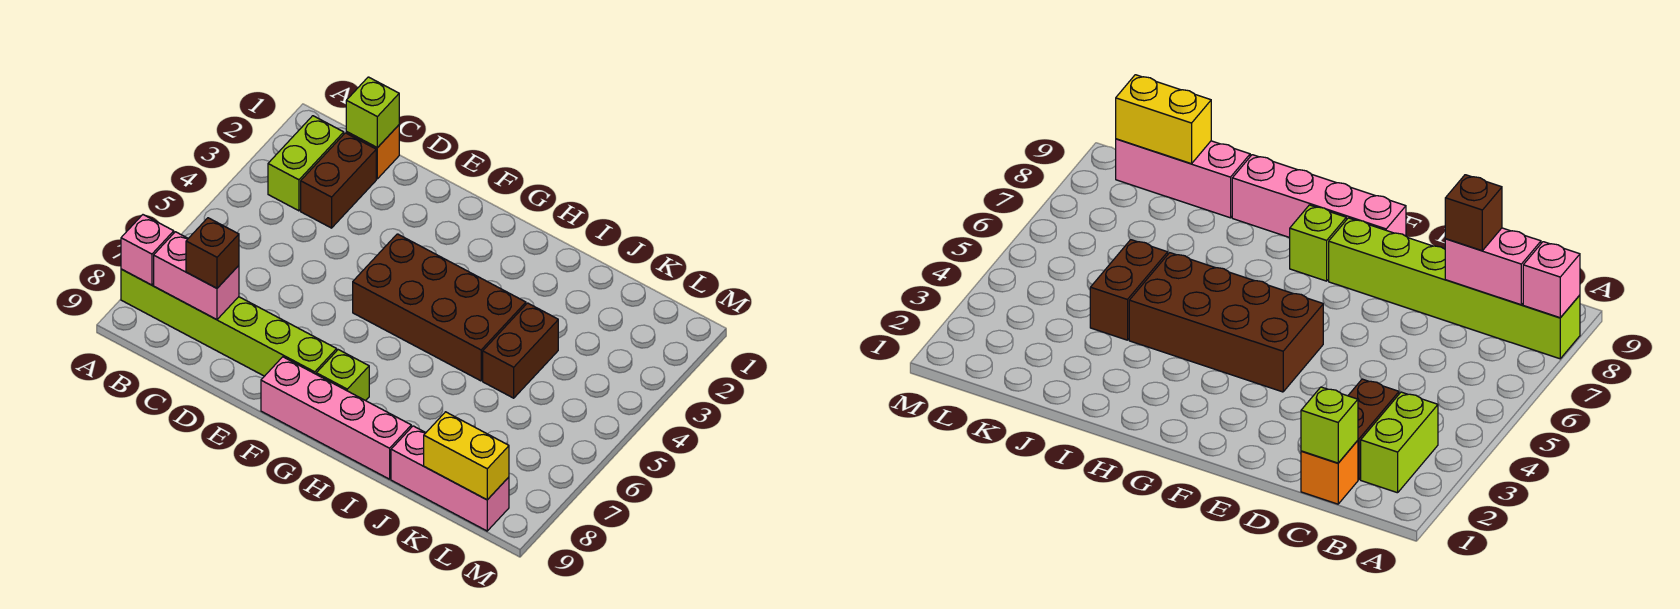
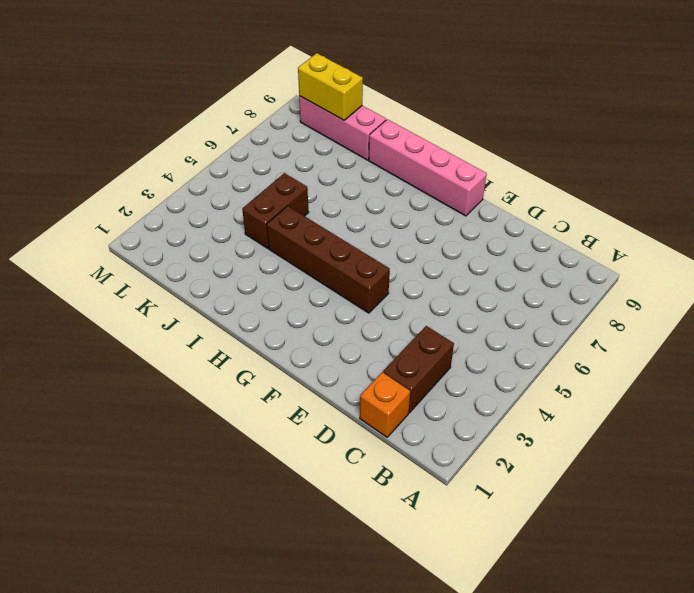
brown 1x4 brick [267,206,390,313] -> brown 2x4 brick [353,234,526,381]
none -> lime 1x6 brick [121,269,337,376]
none -> lime 1x2 brick [268,116,344,211]
none -> lime 1x1 brick [316,350,369,401]

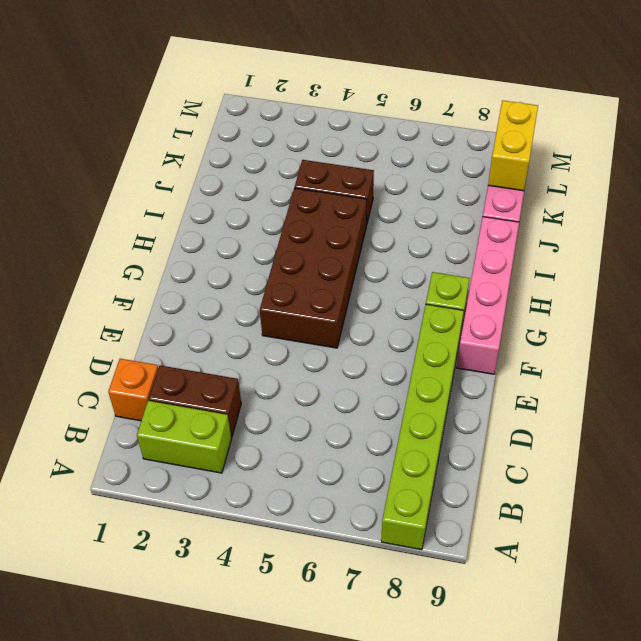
none -> pink 1x1 brick [121,215,174,285]
none -> pink 1x2 brick [154,232,239,320]
none -> lime 1x1 brick [346,77,399,148]

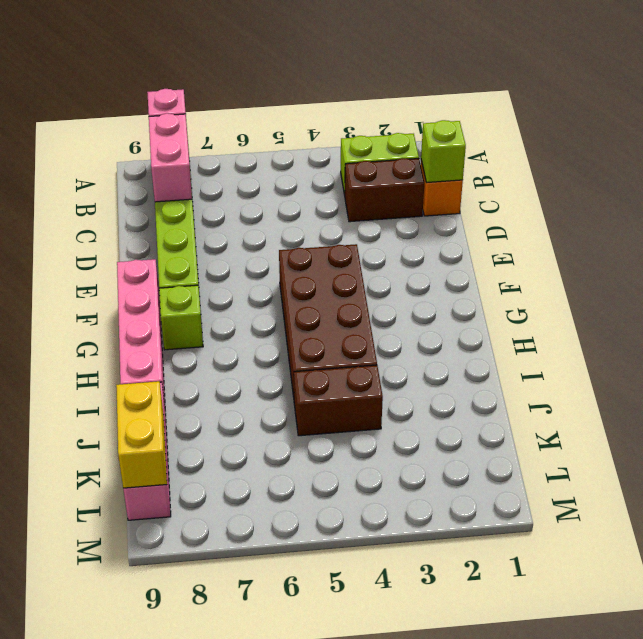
none -> brown 1x1 brick [186,218,239,288]

